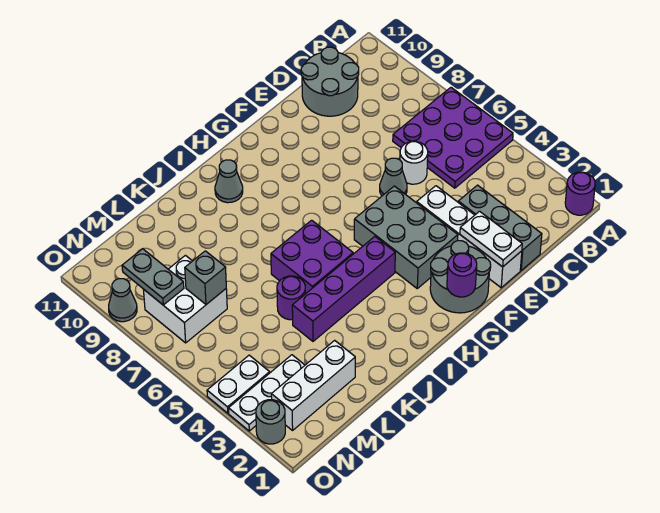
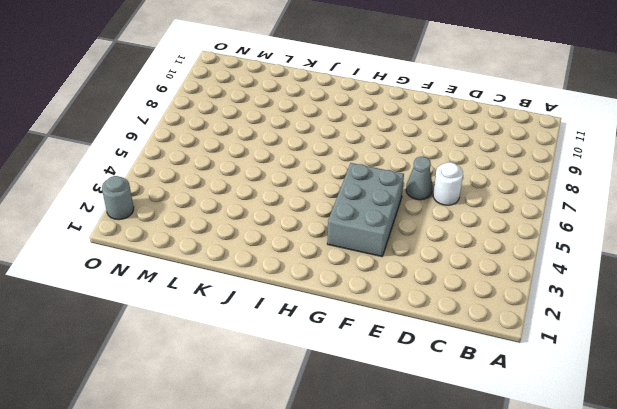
none -> purple 1x1 round brick [565,172,595,215]
none -> purple 3x3 plate [393,88,513,188]
none -> grey 2x2 round brick [301,47,359,116]

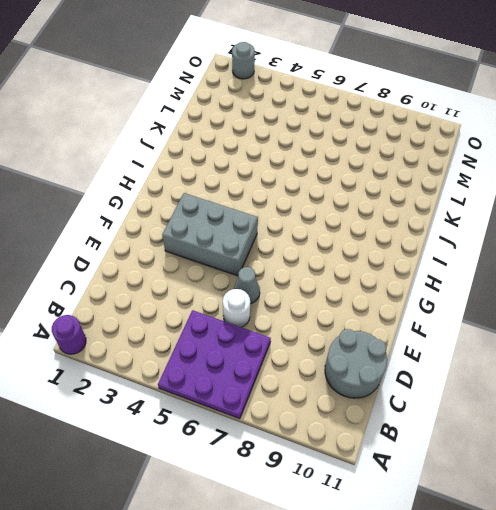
none -> grey 1x3 brick [458,185,542,270]
none -> white 1x4 brick [417,186,522,288]
none -> grey 2x2 round brick [430,241,491,313]

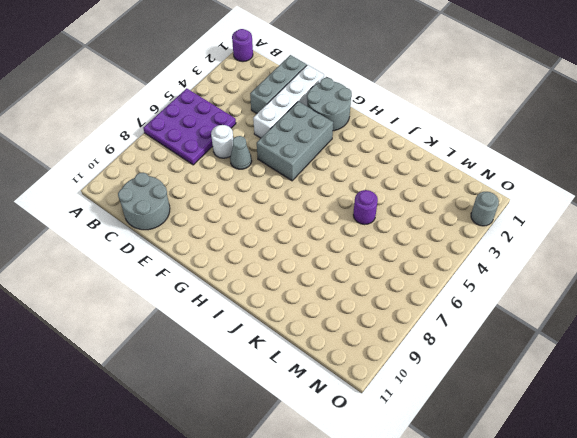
none -> purple 1x4 brick [292,237,395,341]
none -> purple 2x2 brick [271,220,353,294]
none -> grey 1x1 cone [215,160,243,203]

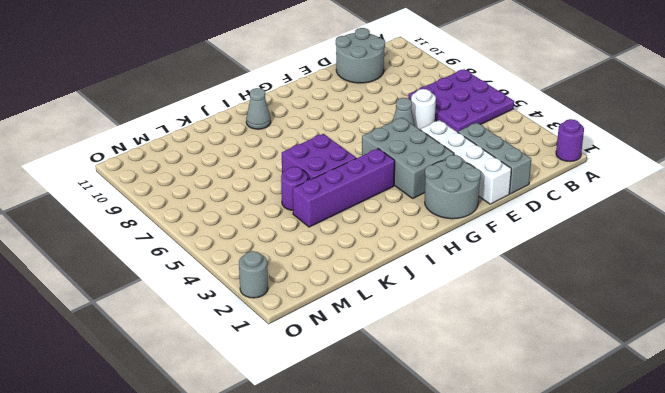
none -> white 1x3 brick [271,340,355,430]
none -> white 1x3 plate [229,355,305,431]
none -> white 2x2 brick [143,255,227,343]

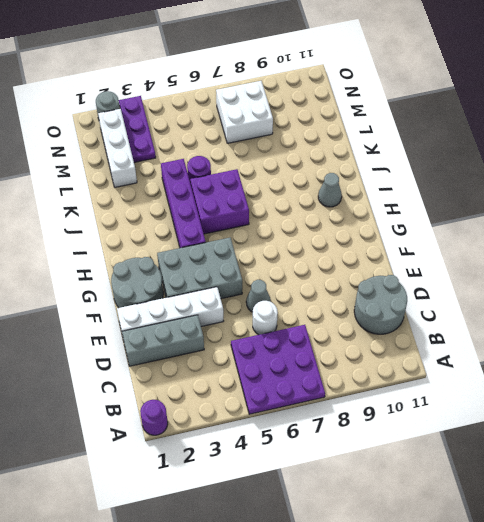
purple 1x3 plate [119,96,156,162] -> white 1x3 plate [229,355,305,431]
none -> white 1x2 plate [207,355,270,413]
none -> grey 1x1 cone [109,279,137,322]
none -> white 1x2 plate [460,211,522,267]

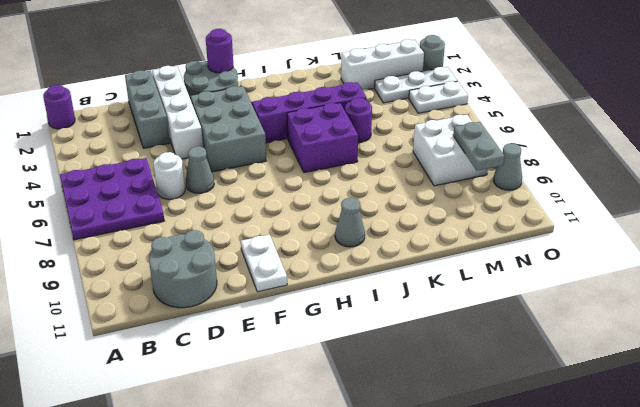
white 1x2 plate [241,235,287,292] -> white 1x2 plate moved to [460,211,522,267]
none -> grey 1x1 brick [185,251,226,304]

